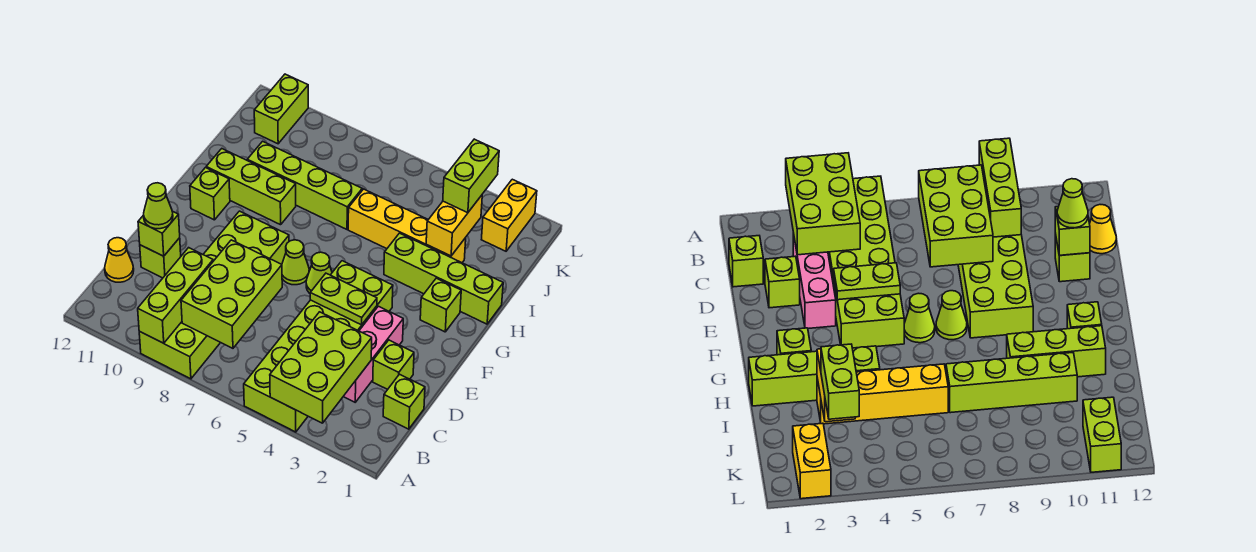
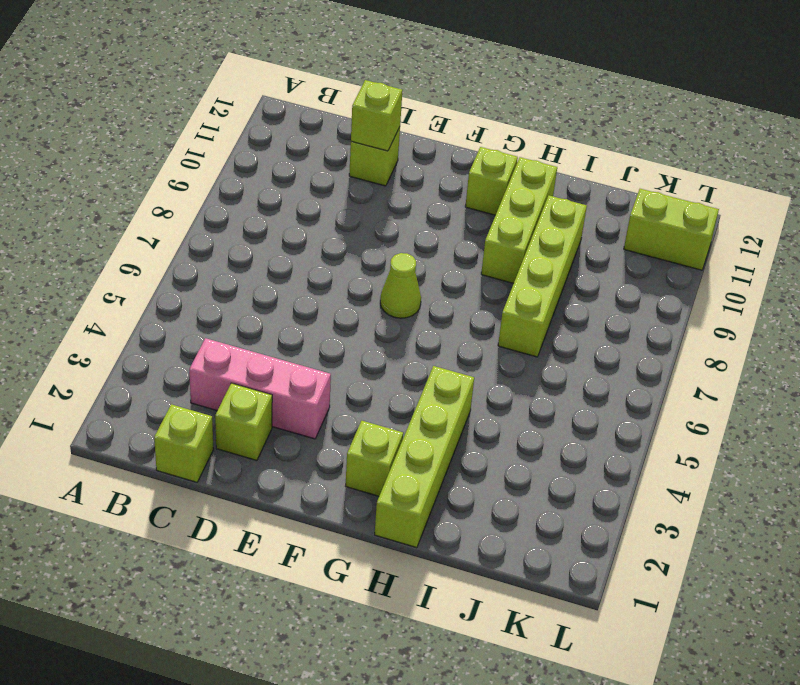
none -> lime 2x6 brick [244,261,393,432]
none -> lime 2x6 brick [139,211,289,379]
none -> yellow 1x1 cone [105,238,134,282]

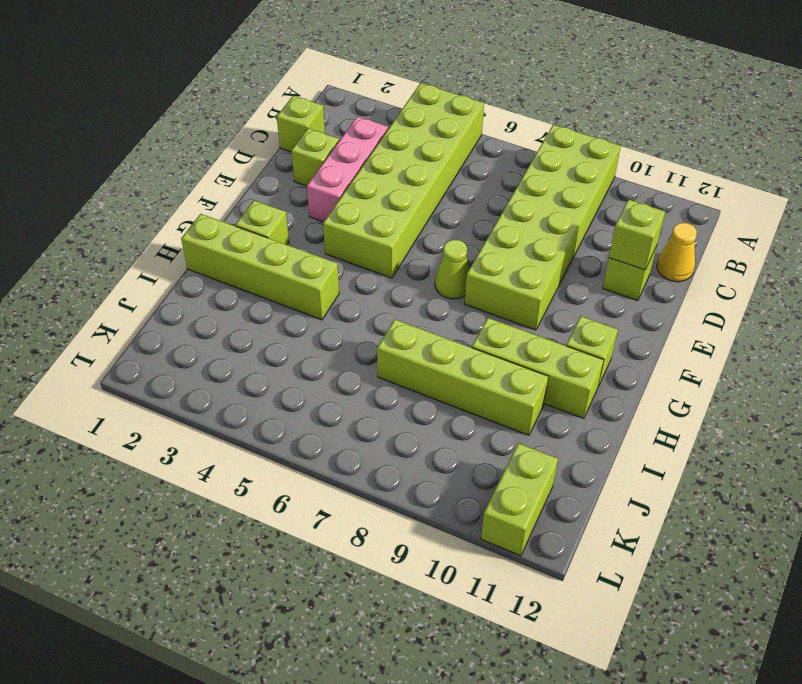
none -> lime 1x1 cone [306,252,332,293]
none -> yellow 1x4 brick [348,189,466,263]
none -> yellow 1x2 brick [481,179,537,251]

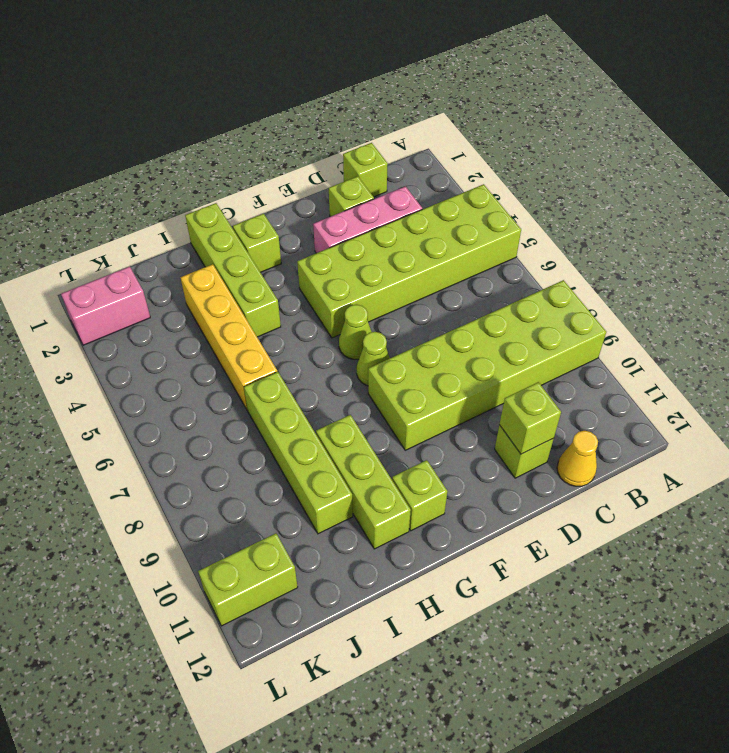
pink 1x2 brick [61,267,150,345] -> yellow 1x2 brick [481,179,537,251]
none -> lime 2x3 brick [270,312,372,423]
none -> lime 1x3 brick [138,248,213,343]
none -> lime 2x3 brick [181,240,282,348]

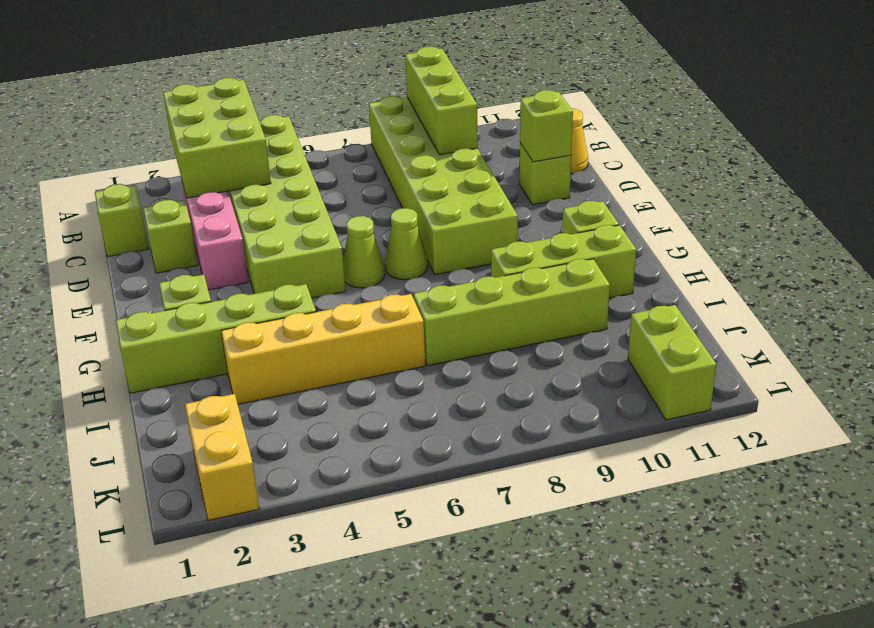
none -> lime 2x3 brick [181,240,282,348]
none -> lime 1x2 plate [310,273,377,325]
none -> yellow 1x2 brick [426,195,482,256]

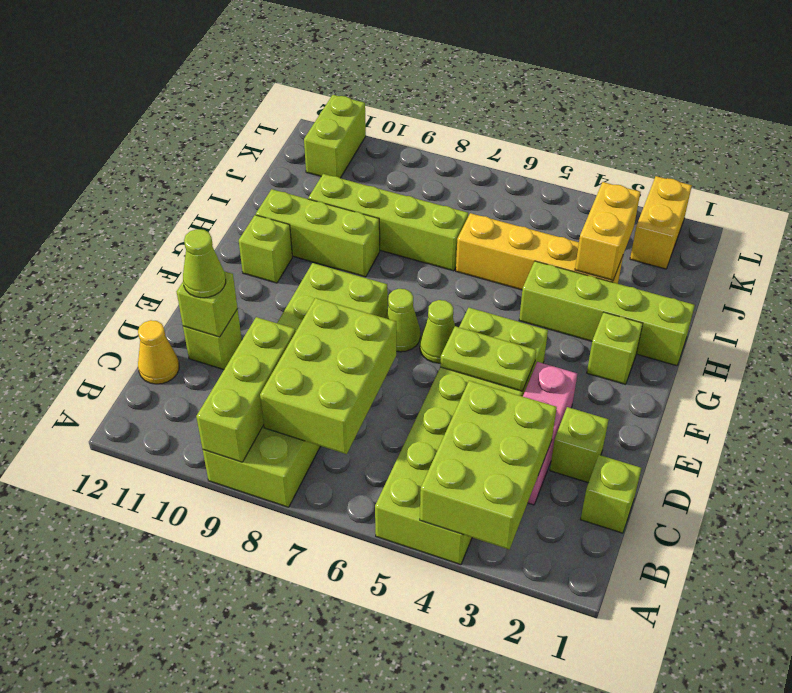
none -> lime 1x2 brick [443,139,499,213]

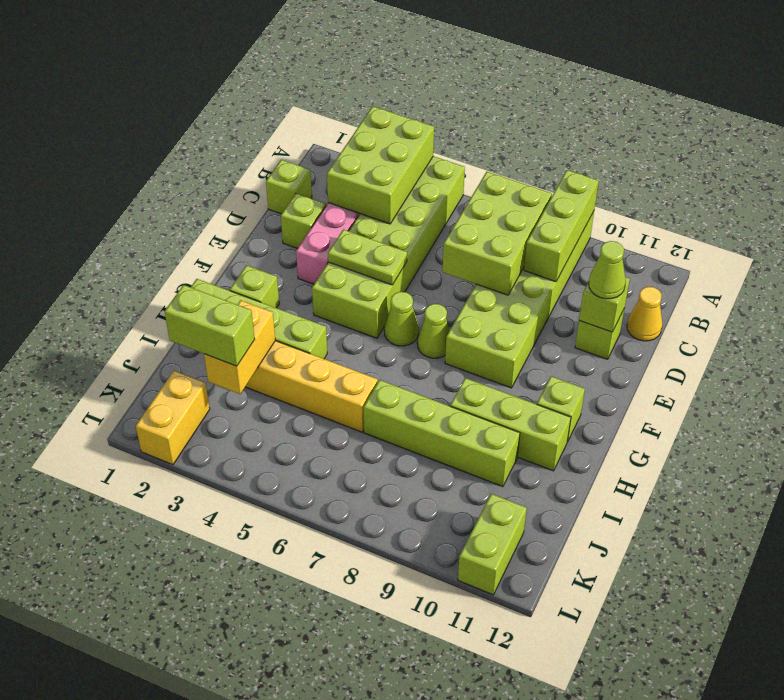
lime 1x2 brick [165,285,255,366] -> lime 1x2 brick turned to [443,139,499,213]

